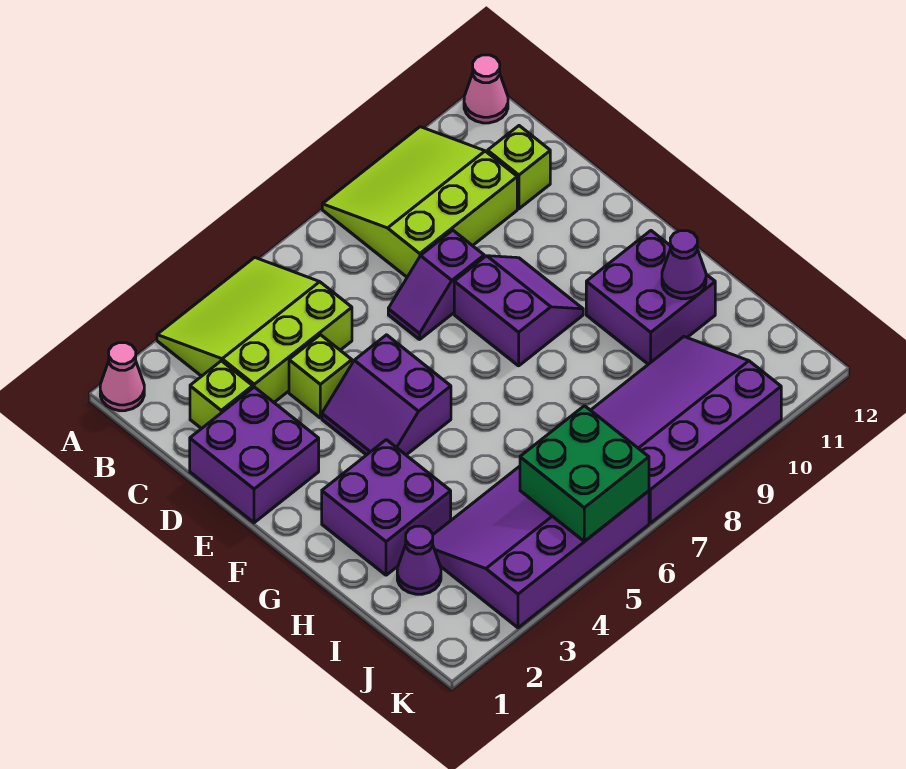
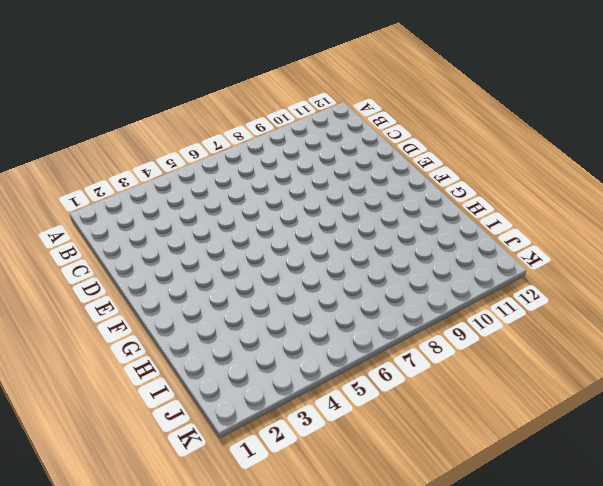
none -> pink 1x1 cone [100,343,144,411]
none -> lime 3x3 slope [157,257,352,402]
none -> lime 3x3 slope [322,127,517,277]

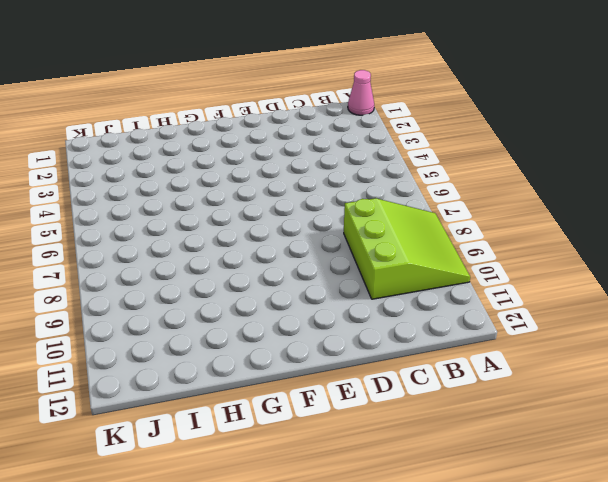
none -> lime 3x3 slope [157,257,352,402]
none -> pink 1x1 cone [464,55,508,123]
none -> lime 1x1 brick [190,361,253,429]

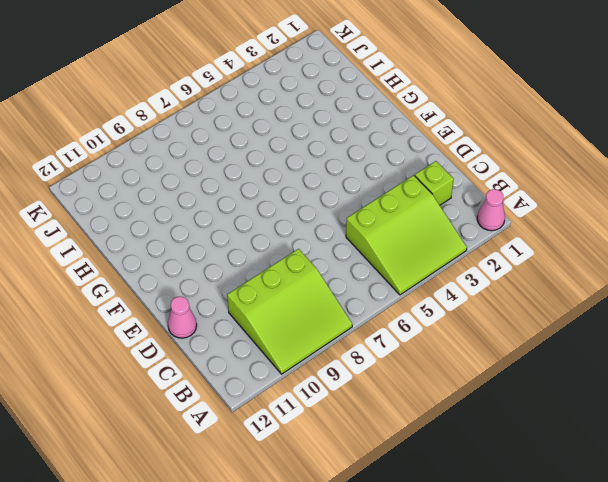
pink 1x1 cone [168,297,197,338] -> pink 1x1 cone moved to [464,55,508,123]
none -> lime 1x1 brick [488,126,550,209]
none -> purple 2x2 brick [190,387,319,523]
none -> lime 1x1 brick [289,335,352,418]

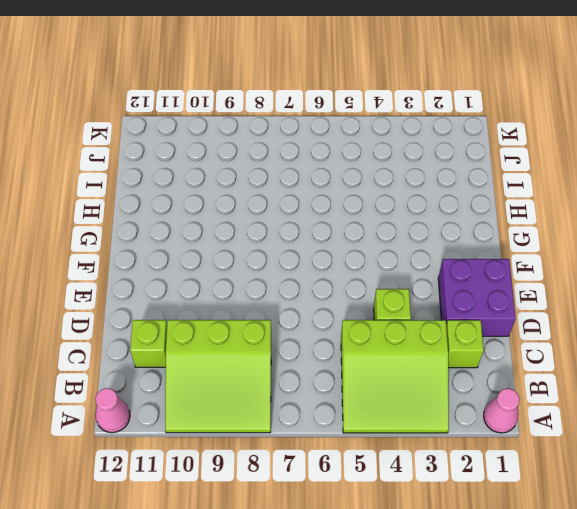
none -> purple 1x2 slope [388,230,484,339]
none -> purple 2x2 slope [322,335,451,455]
none -> purple 2x2 slope [454,256,583,366]

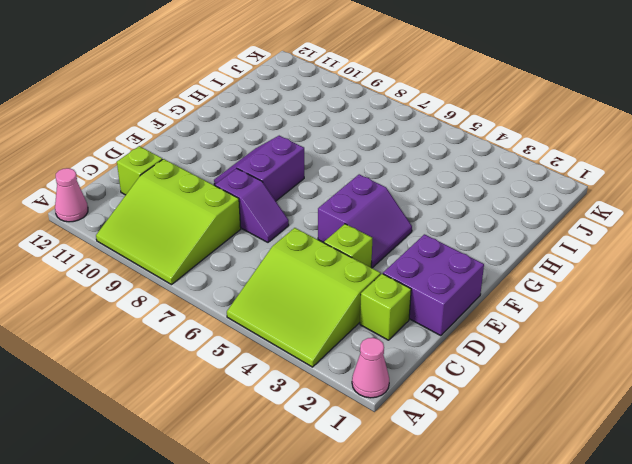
none -> purple 2x2 brick [322,440,451,575]
none -> purple 2x2 brick [586,231,715,364]
none -> purple 1x1 cone [397,526,441,594]

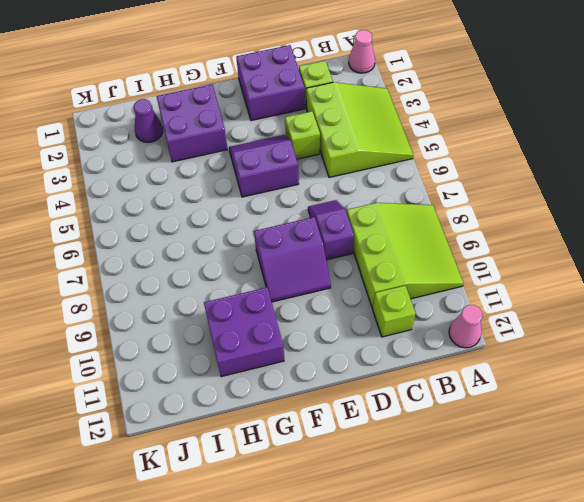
none -> purple 3x4 slope [433,466,649,628]
none -> purple 3x4 slope [591,337,781,523]
none -> purple 1x1 cone [662,231,706,299]

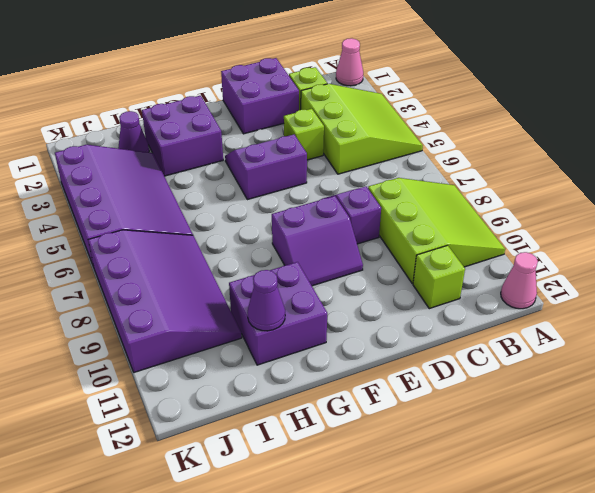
none -> green 2x2 brick [520,406,649,541]

